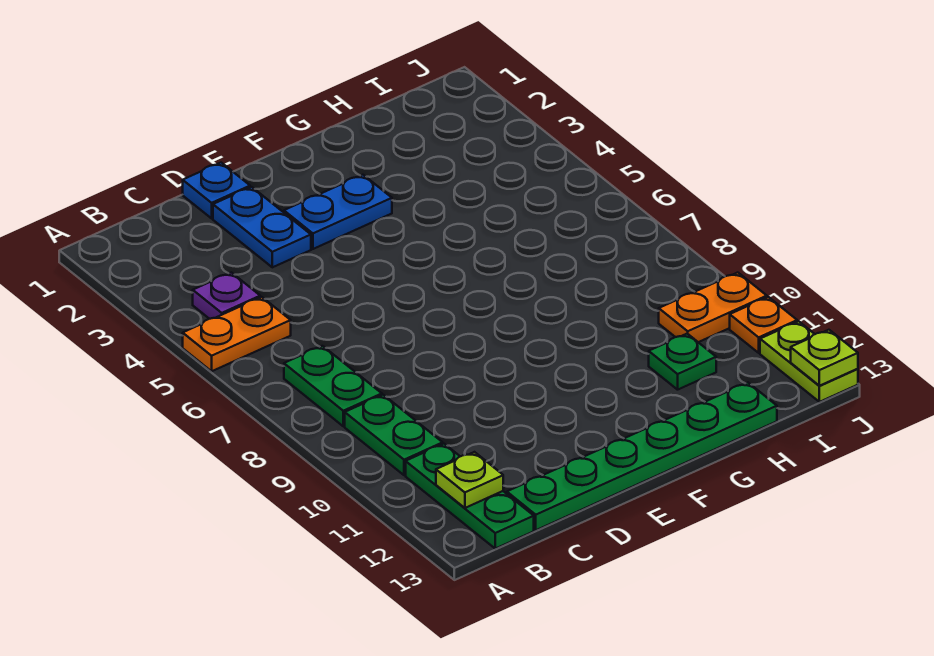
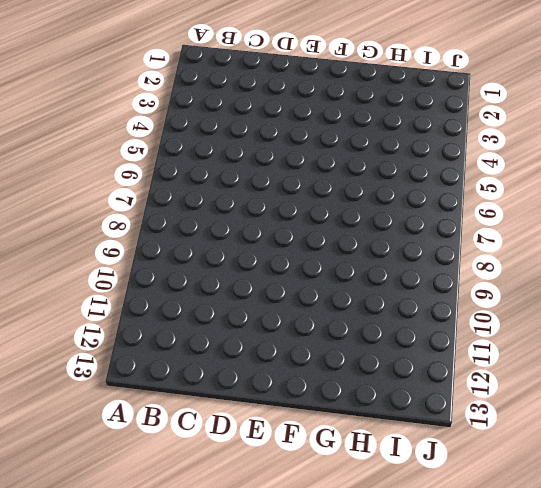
none -> orange 1x2 plate [183,297,291,371]
none -> purple 1x1 plate [193,272,260,319]
none -> green 1x2 plate [284,346,382,426]

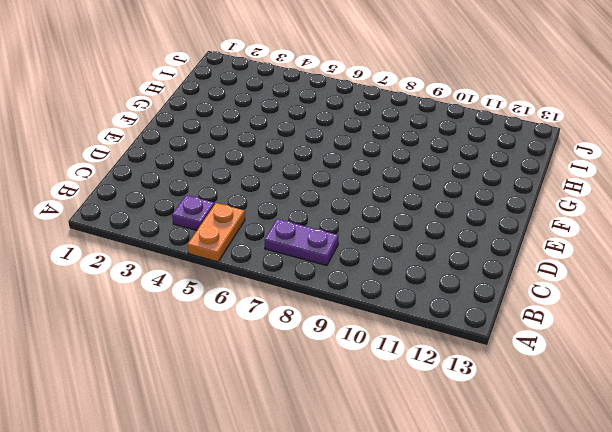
purple 1x2 plate [264,219,338,266] -> green 1x2 plate [284,346,382,426]
none -> green 1x2 plate [345,395,443,475]
none -> green 1x3 plate [406,444,534,549]
none -> green 1x6 plate [507,383,777,530]

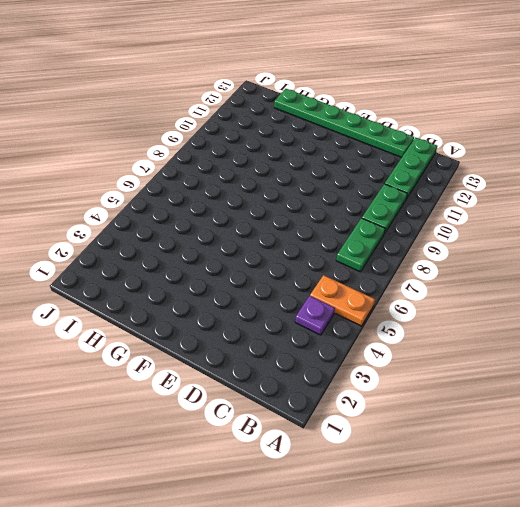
none -> blue 1x1 plate [183,163,250,218]
none -> blue 1x2 plate [213,187,311,267]
none -> blue 1x2 plate [284,175,392,249]

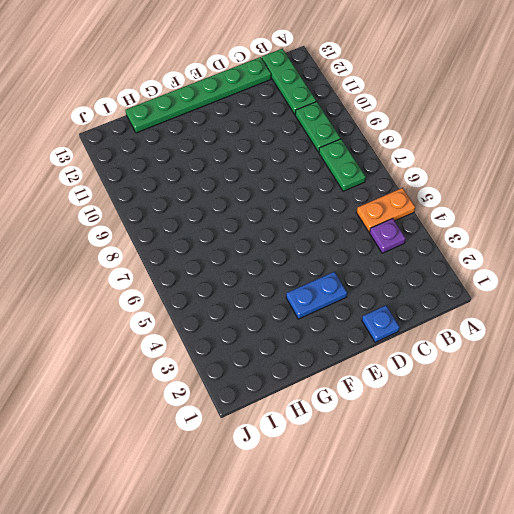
none -> blue 1x2 plate [213,187,311,267]
none -> green 1x1 plate [649,334,716,390]
none -> orange 1x2 plate [659,273,767,342]

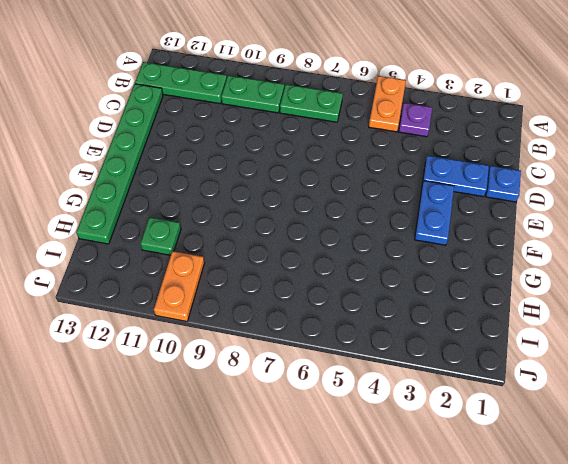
none -> orange 1x1 plate [730,297,797,353]
none -> lime 1x2 plate [760,321,858,402]
none -> lime 1x1 plate [436,452,503,508]

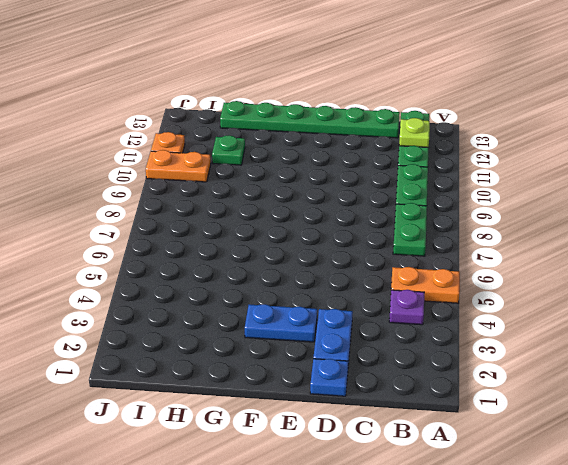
none -> lime 1x2 plate [760,321,858,402]
none -> lime 1x1 plate [791,330,858,386]

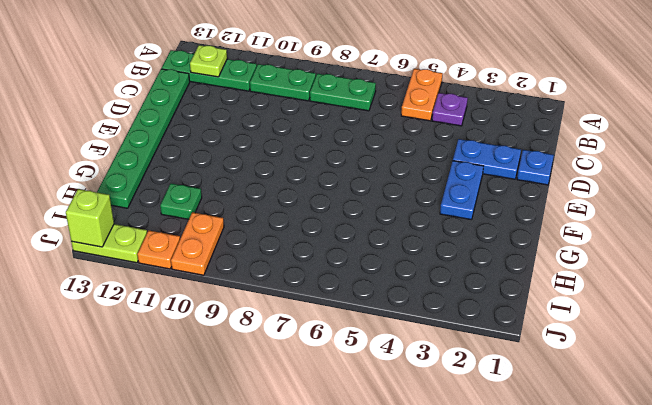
lime 1x1 brick [66,189,114,247] -> lime 1x1 plate [791,330,858,386]

